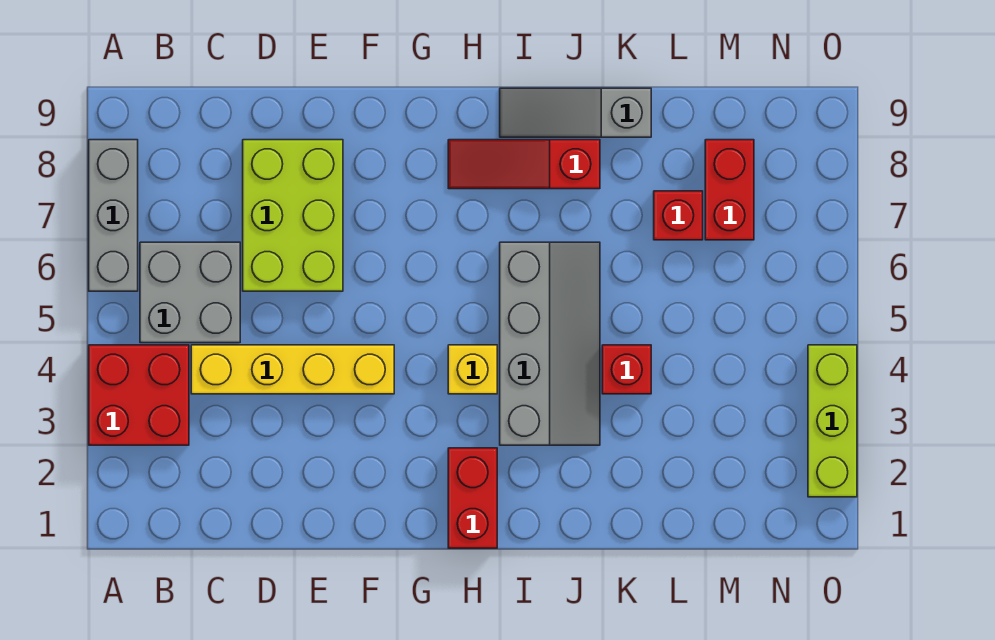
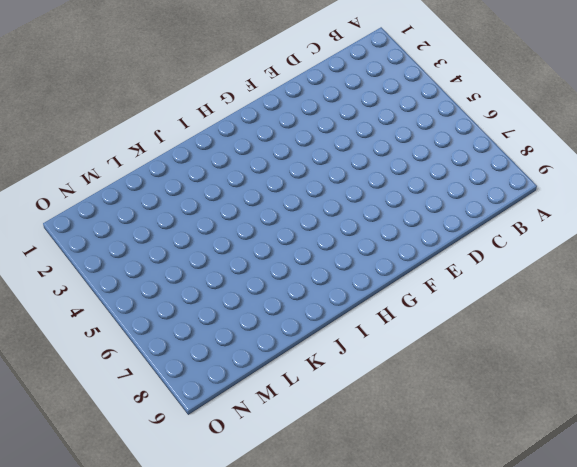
none -> red 2x2 brick [89,345,189,445]
none -> grey 1x3 brick [89,140,138,291]
none -> grey 2x2 brick [140,242,240,343]

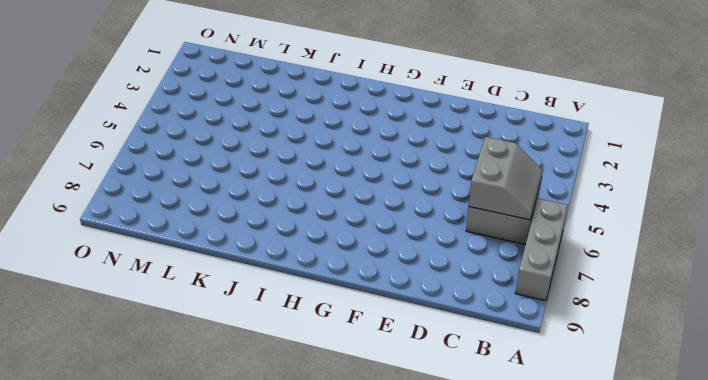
grey 2x2 slope [469,137,543,220] -> none
none -> red 2x2 brick [89,345,189,445]
none -> yellow 1x4 brick [191,345,394,394]
none -> lime 2x3 brick [243,140,343,291]

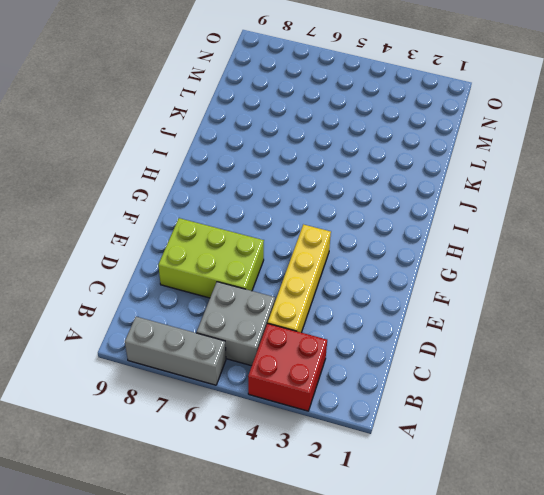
none -> red 1x2 brick [448,448,497,548]
none -> yellow 1x1 brick [448,345,497,394]
none -> red 1x3 slope [448,140,600,189]

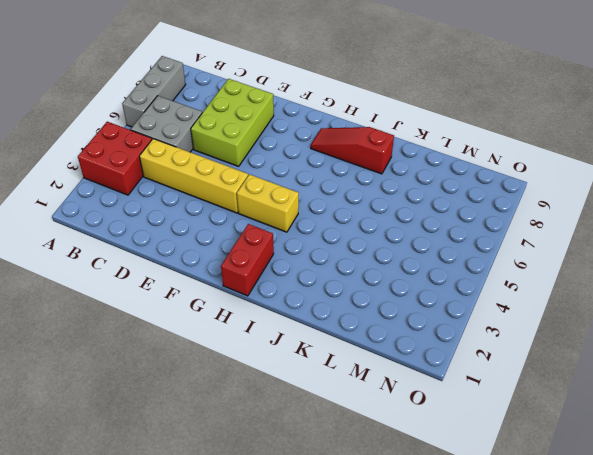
yellow 1x2 brick [237,174,299,232] -> yellow 1x1 brick [448,345,497,394]
none -> grey 2x4 slope [500,242,600,445]
none -> grey 1x3 slope [500,88,651,137]
none -> red 1x1 brick [602,345,651,394]

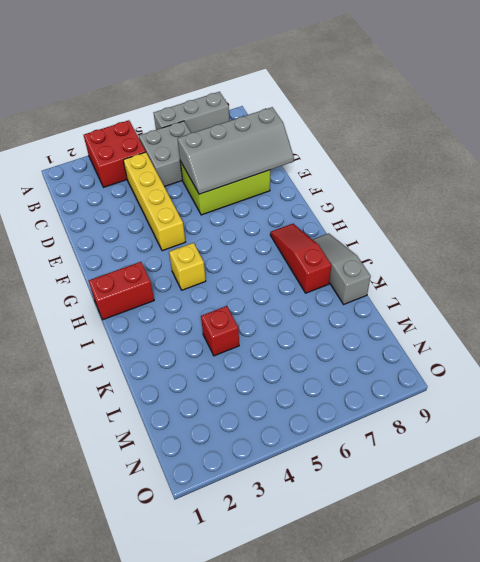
grey 2x4 slope [178,107,294,194] -> grey 2x4 slope moved to [500,242,600,445]
none -> red 1x1 brick [654,191,703,240]
none -> red 1x2 brick [705,140,754,240]
none -> lime 1x3 brick [808,345,857,497]

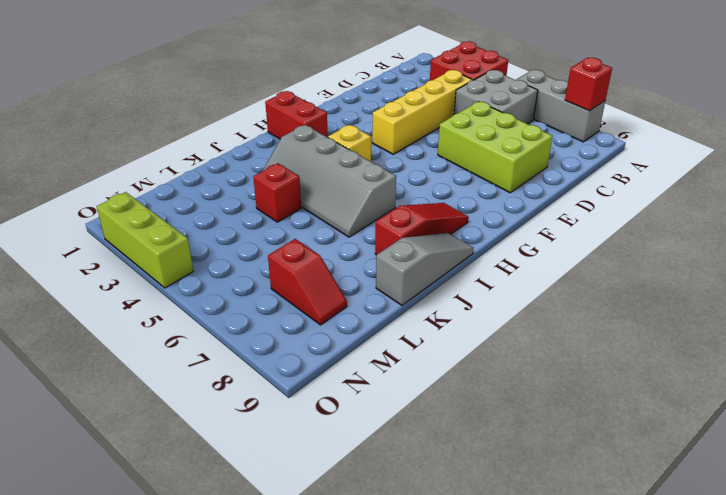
red 1x1 brick [565,58,612,111] -> red 1x1 brick moved to [654,191,703,240]
red 1x2 slope [268,239,347,325] -> red 1x2 brick [705,140,754,240]

